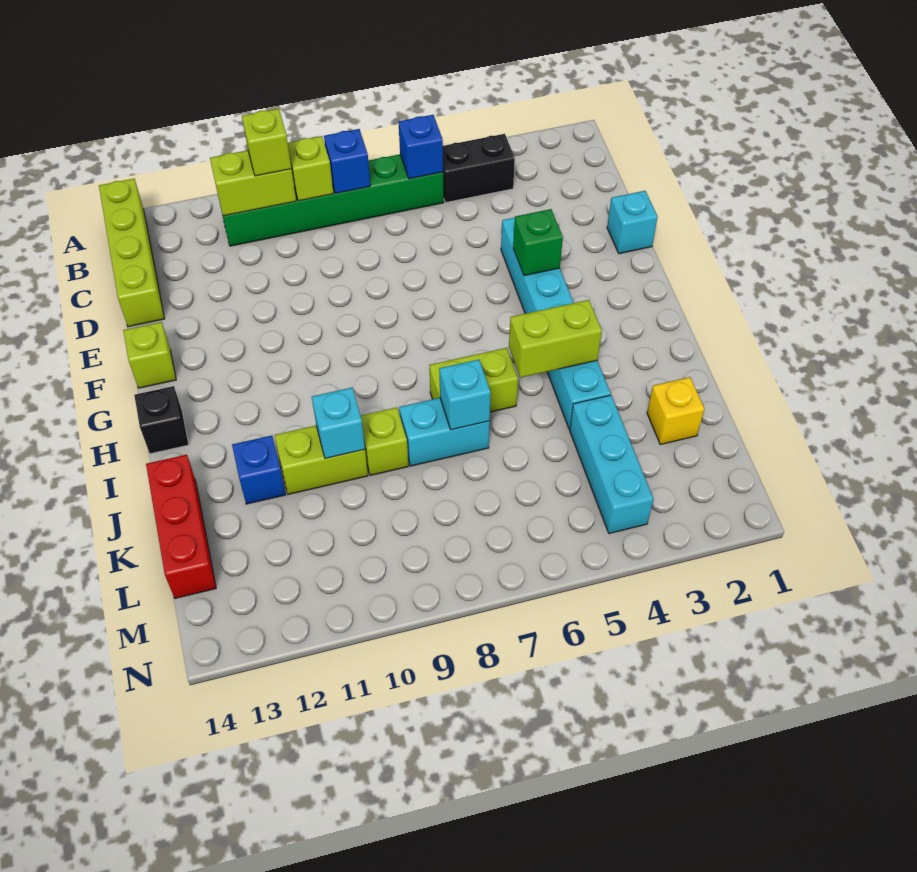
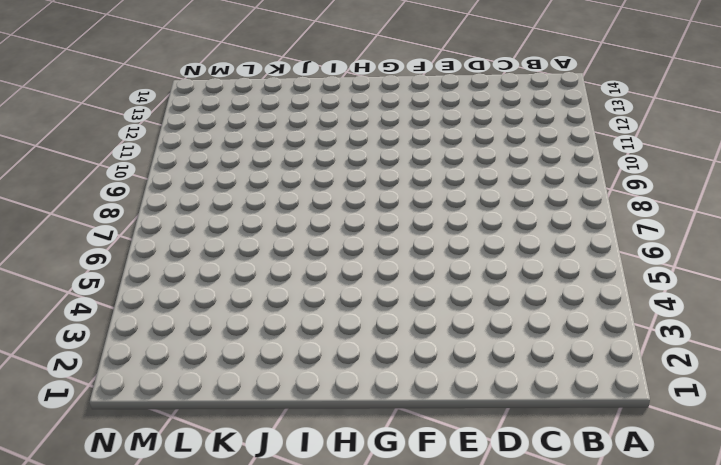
none -> lime 1x4 brick [99,179,164,327]
none -> black 1x2 brick [443,134,515,203]
none -> green 1x6 brick [221,154,444,246]

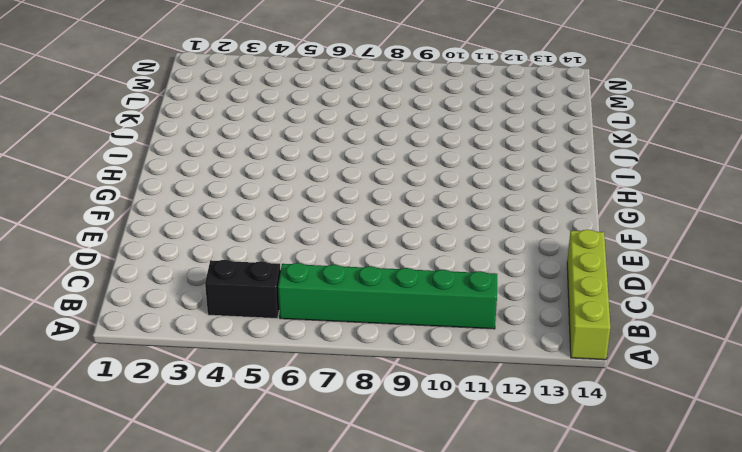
none -> cyan 1x1 brick [607,191,658,254]
none -> cyan 1x6 brick [501,218,611,429]
none -> lime 1x1 brick [123,322,176,388]

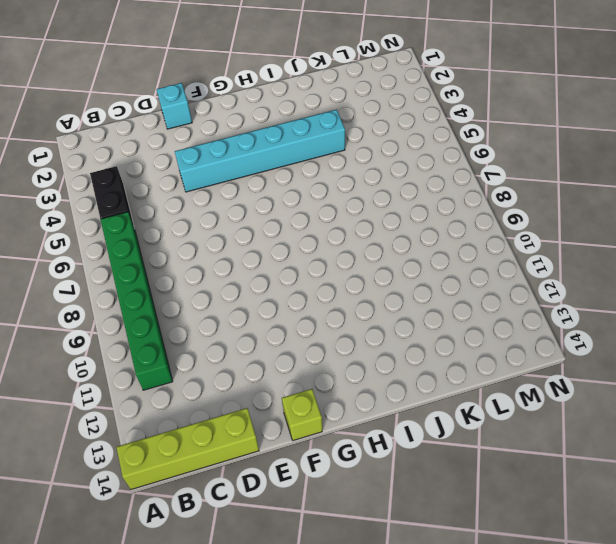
none -> black 1x1 brick [134,386,189,454]
none -> lime 1x2 brick [429,348,518,412]
none -> cyan 1x2 brick [399,398,490,466]

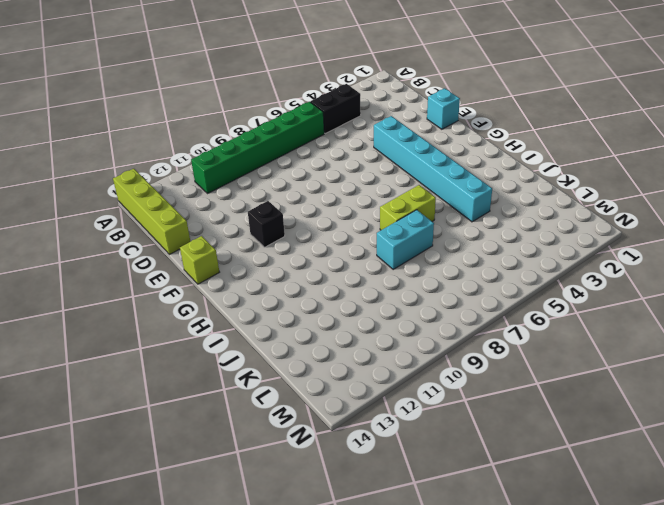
black 1x1 brick [248,201,285,247] -> black 1x1 brick moved to [134,386,189,454]
none -> lime 1x1 brick [361,407,409,476]
none -> lime 1x2 brick [274,426,368,494]
none -> blue 1x1 brick [232,436,286,504]

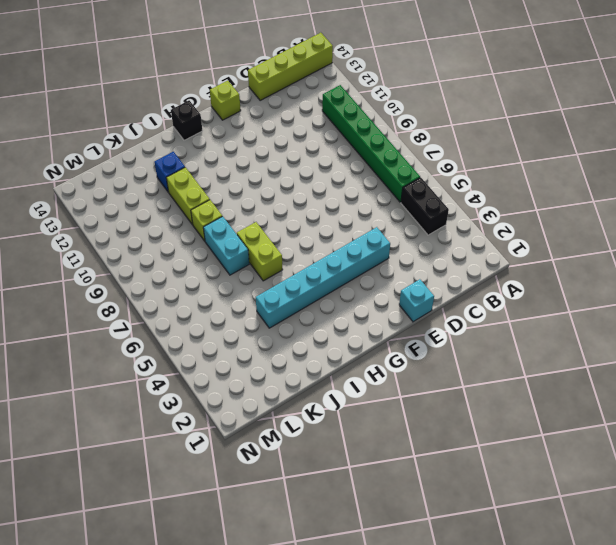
none -> red 1x3 brick [146,455,216,598]
none -> yellow 1x1 brick [647,377,705,445]
none -> cyan 1x3 brick [570,395,653,534]

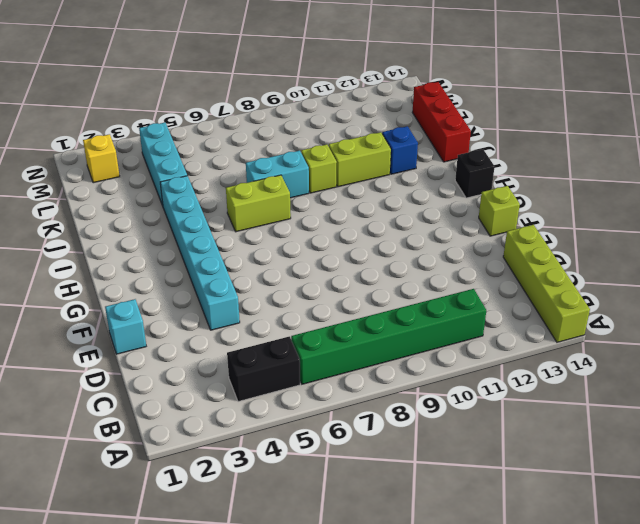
yellow 1x1 brick [83,134,120,183] -> yellow 1x1 brick moved to [647,377,705,445]
none -> blue 1x1 brick [398,115,443,179]
none -> blue 1x1 brick [324,129,370,193]
none -> lime 1x1 brick [288,136,333,201]

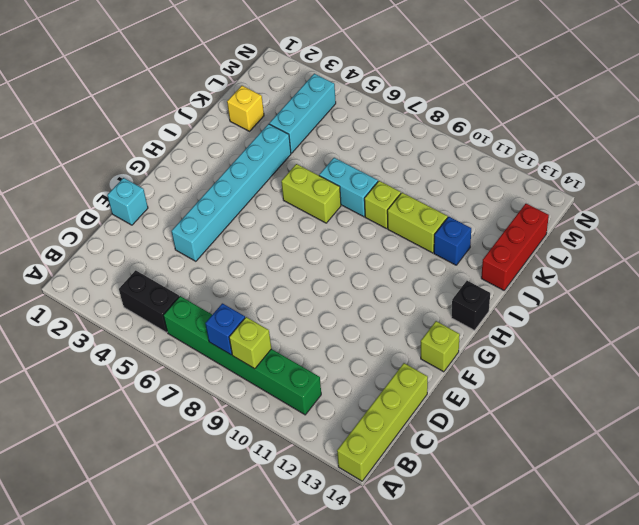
none -> blue 1x1 brick [398,115,443,179]
none -> lime 1x2 brick [210,150,296,216]
none -> green 1x1 brick [513,209,563,276]

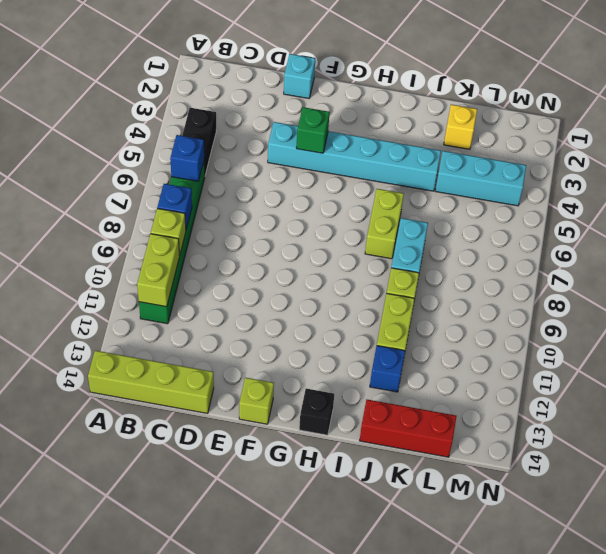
none -> lime 1x2 brick [509,300,602,378]
none -> cyan 1x1 brick [439,360,491,430]
none -> cyan 1x1 brick [312,388,365,458]

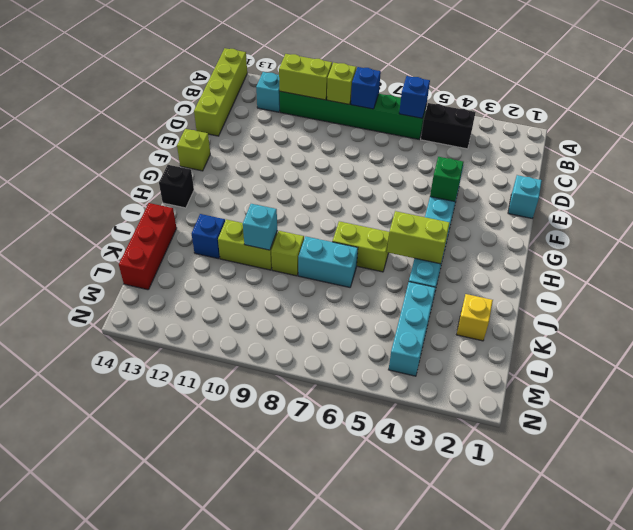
cyan 1x1 brick [256,72,280,112] -> cyan 1x1 brick moved to [439,360,491,430]
none -> lime 1x1 brick [242,109,291,176]

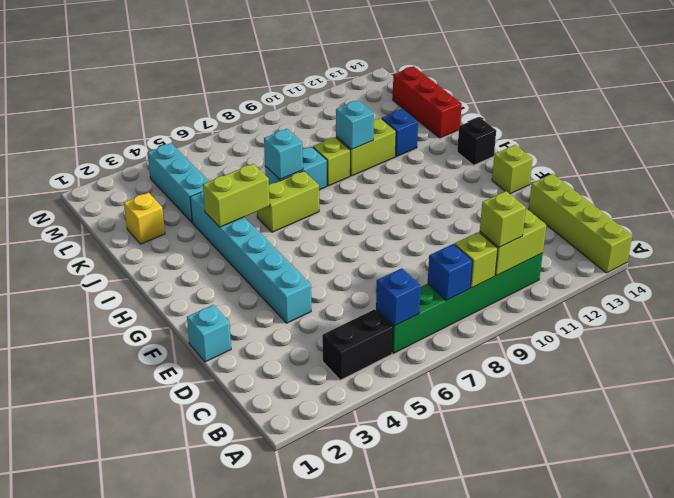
none -> green 1x1 brick [513,209,563,276]

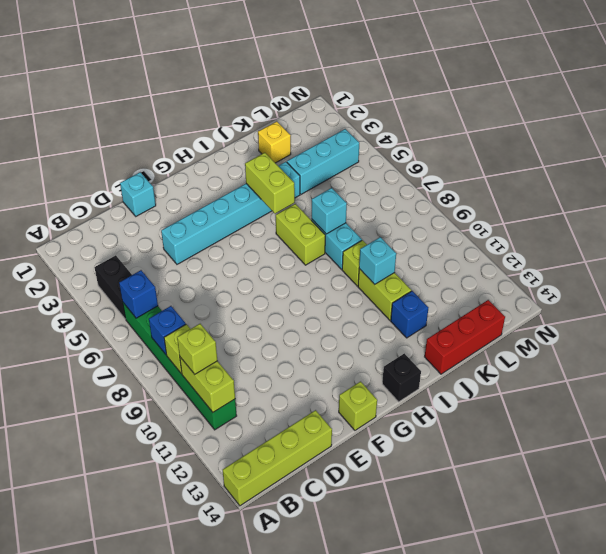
none -> green 1x1 brick [513,209,563,276]

